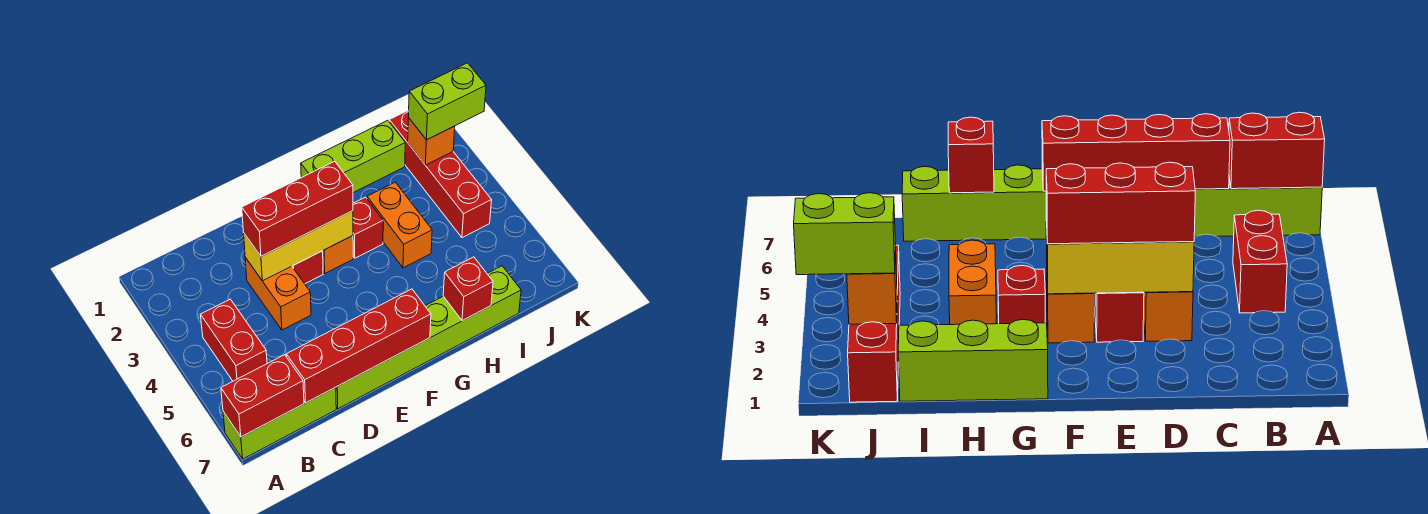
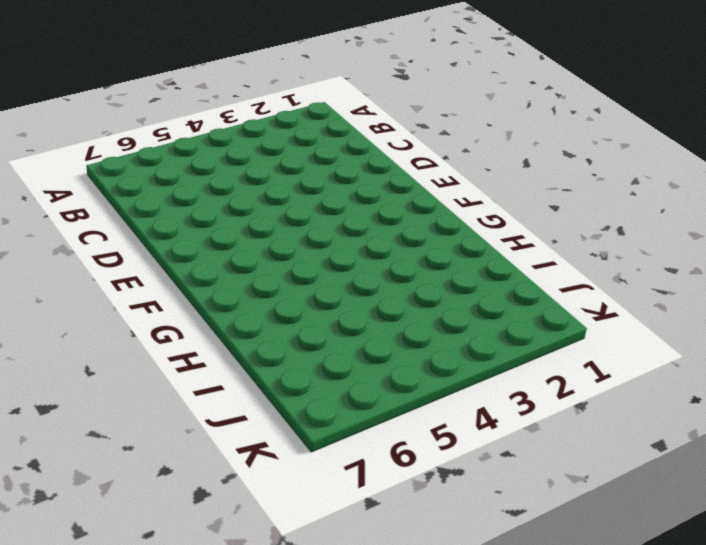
none -> lime 1x3 brick [223,387,336,459]
none -> red 1x2 brick [200,299,267,381]
none -> orange 1x2 brick [245,258,311,330]

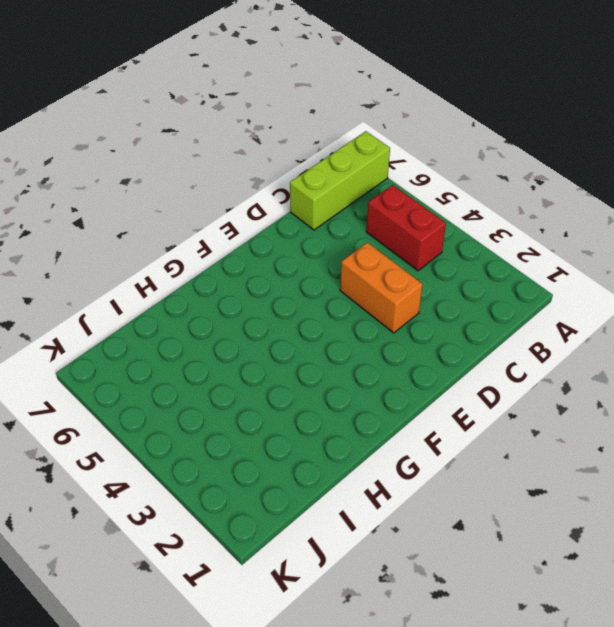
none -> lime 1x6 brick [336,266,521,409]
none -> red 1x1 brick [292,251,323,284]
none -> orange 1x1 brick [323,236,353,273]

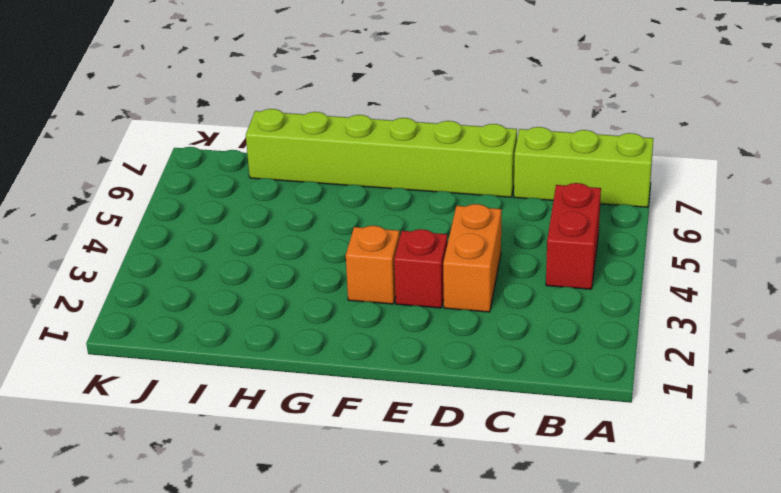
none -> lime 1x3 brick [301,120,405,193]
none -> red 1x1 brick [353,197,383,258]
none -> orange 1x2 brick [367,182,432,268]

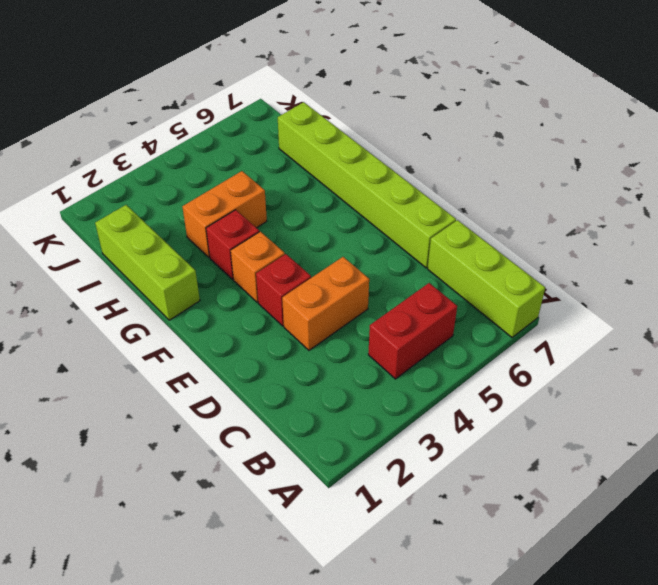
none -> red 1x4 brick [389,110,492,238]
none -> red 1x2 brick [221,355,304,437]
none -> red 1x4 brick [286,289,431,403]

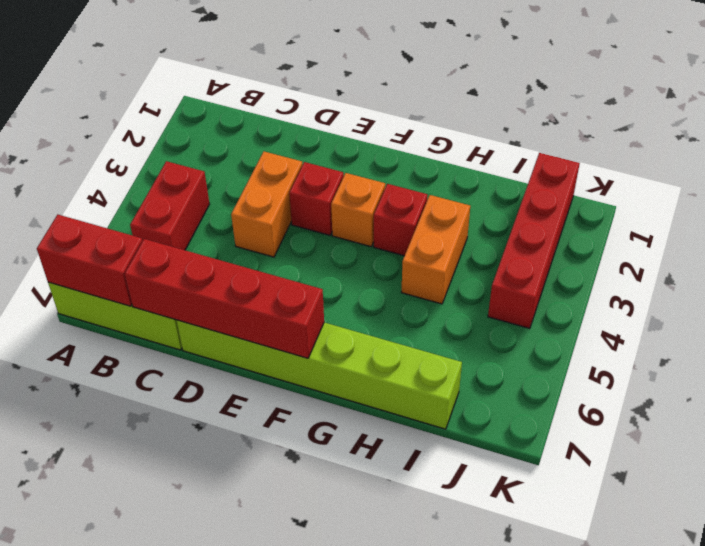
none -> lime 1x3 brick [301,120,405,193]
none -> yellow 1x3 brick [244,211,353,281]
none -> red 1x1 brick [443,257,493,321]

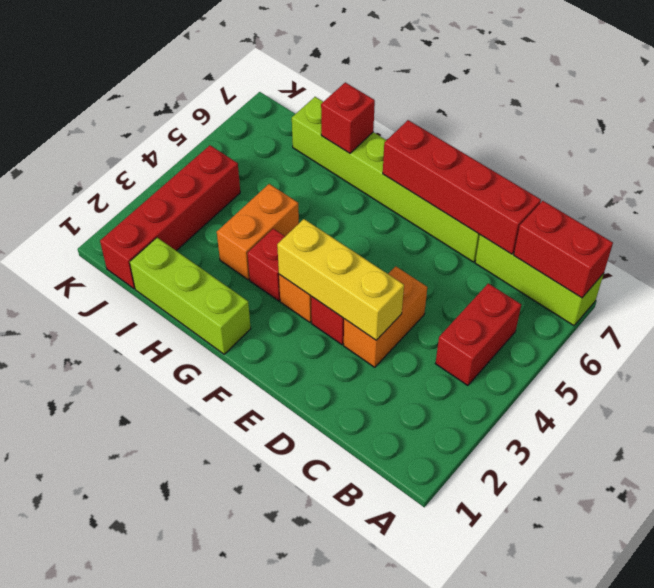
none -> orange 1x1 brick [408,118,455,165]
none -> red 1x3 brick [242,161,353,256]
none -> lime 1x2 brick [408,63,486,140]

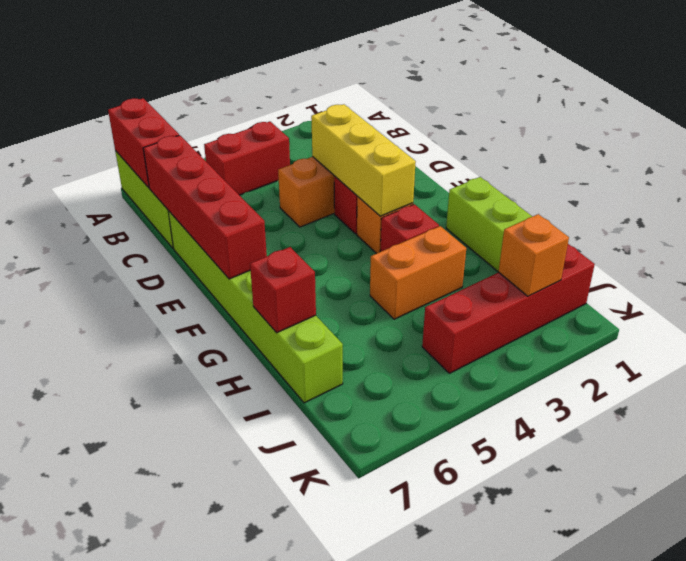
none -> red 1x3 brick [242,161,353,256]
none -> lime 1x2 brick [408,63,486,140]

